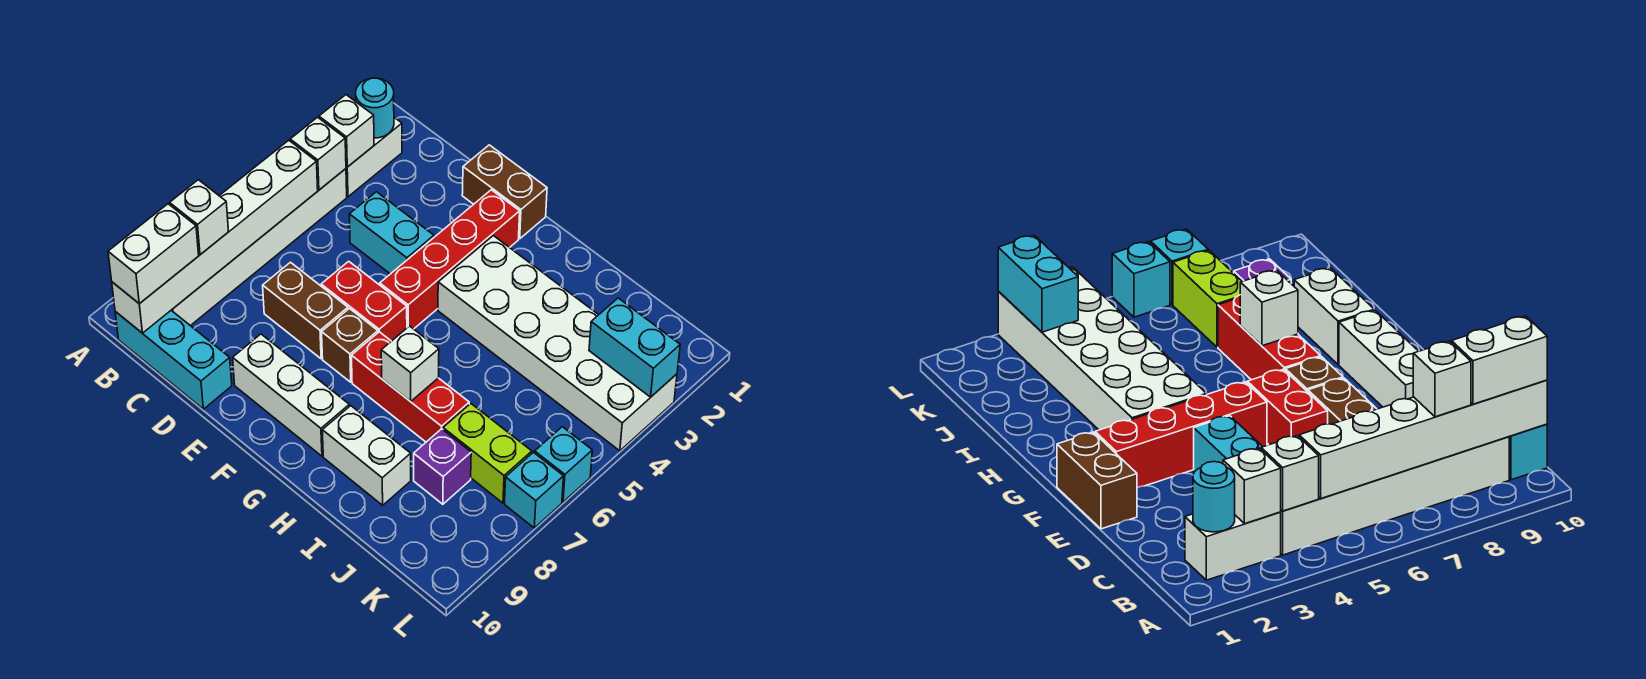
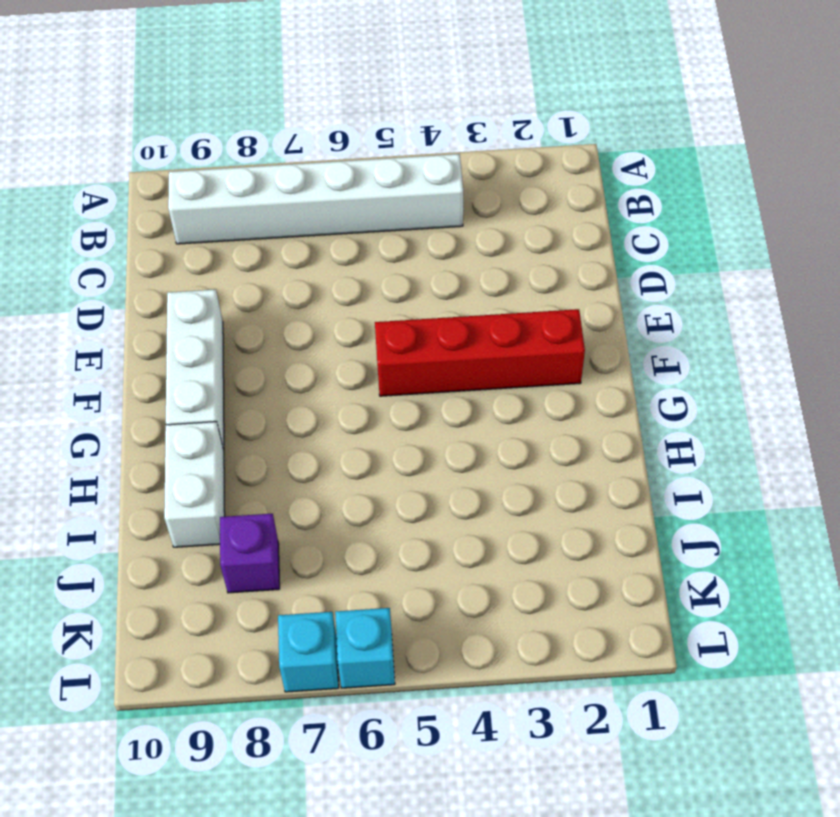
none -> white 1x2 brick [346,118,402,197]
none -> cyan 1x3 brick [115,311,232,409]
none -> cyan 1x2 brick [349,192,434,274]

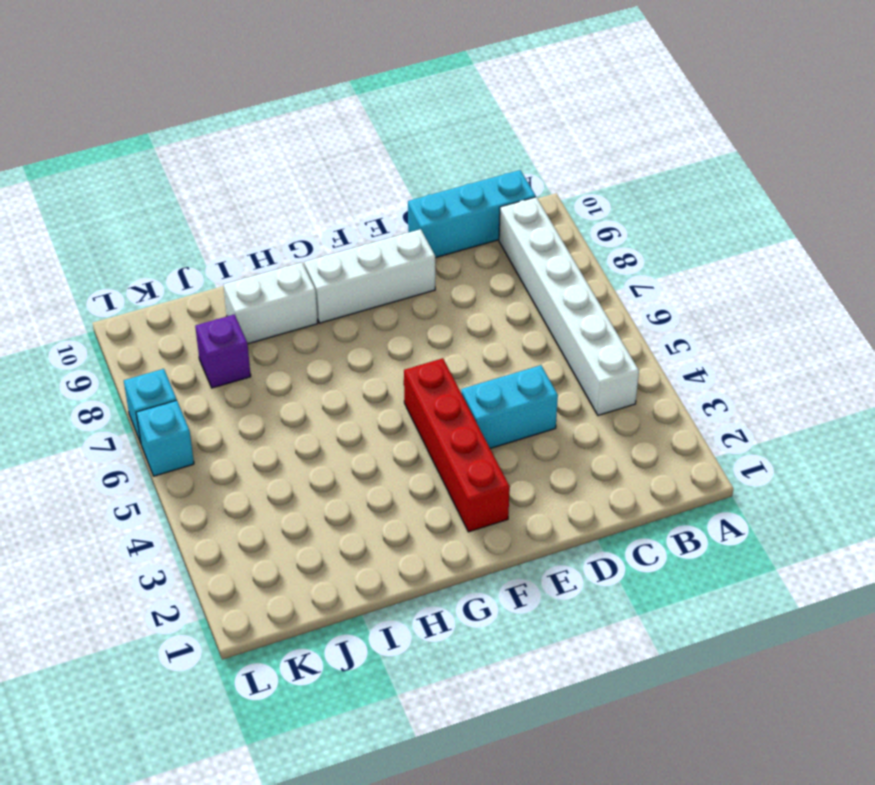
none -> white 1x2 brick [346,118,402,197]
none -> brown 1x2 brick [263,262,348,359]
none -> brown 1x2 brick [462,145,547,239]

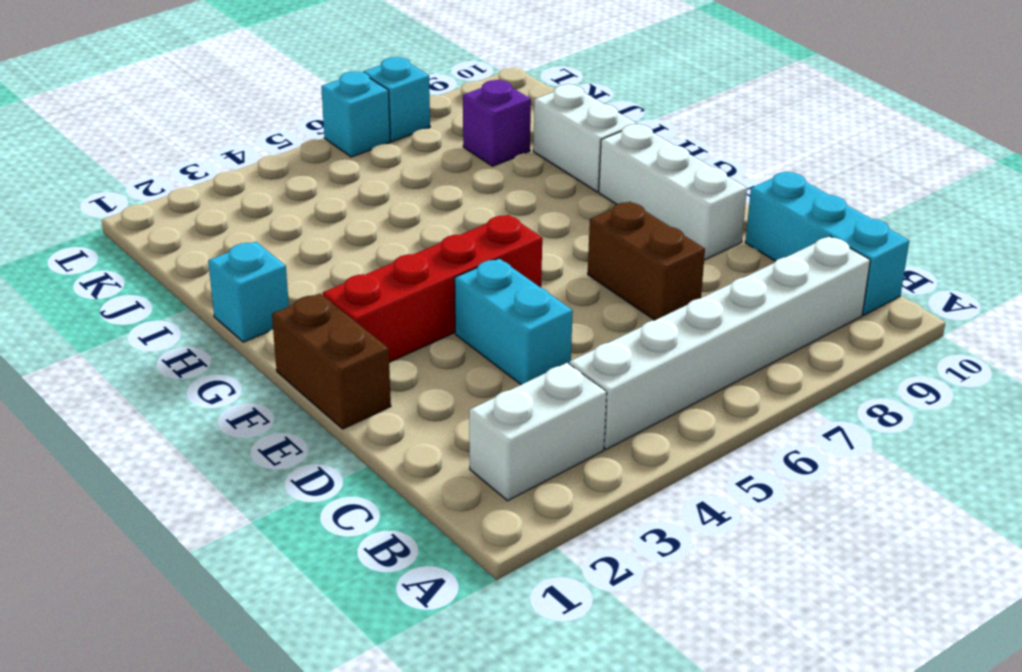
cyan 1x1 brick [208,242,289,342] -> none
none -> red 1x2 brick [321,261,407,341]
none -> brown 1x1 brick [322,309,378,382]
none -> white 2x6 brick [438,236,677,451]

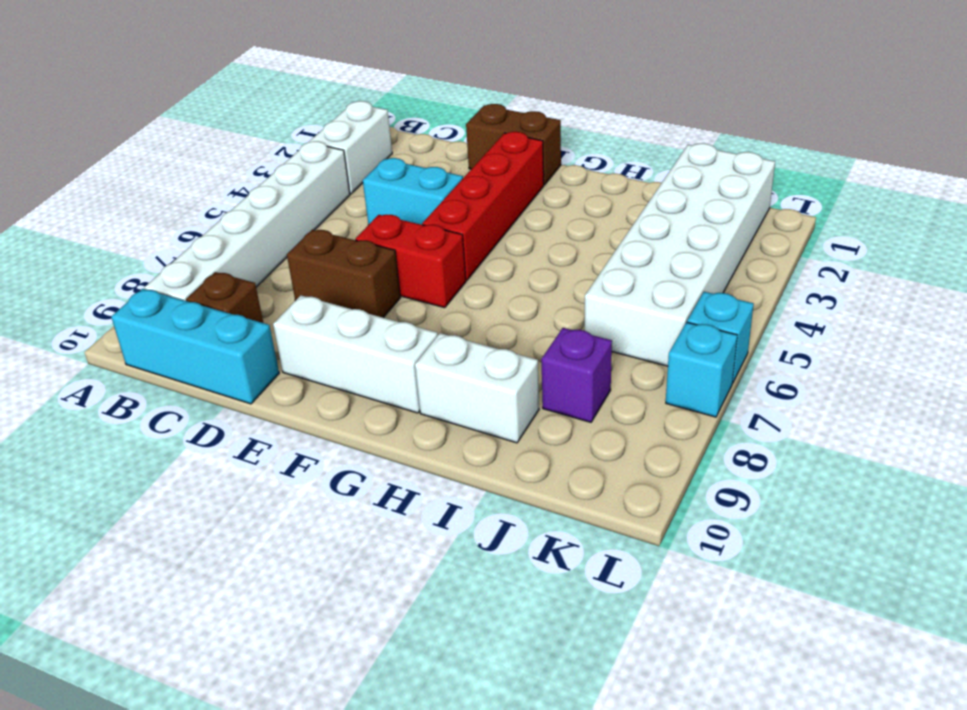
brown 1x1 brick [186,272,263,323] -> brown 1x1 brick moved to [322,309,378,382]
white 2x6 brick [585,143,775,366] -> white 2x6 brick turned to [438,236,677,451]
none -> red 1x3 brick [352,332,469,442]
none -> lime 1x2 brick [443,404,532,503]
none -> cyan 1x1 round brick [356,78,394,138]

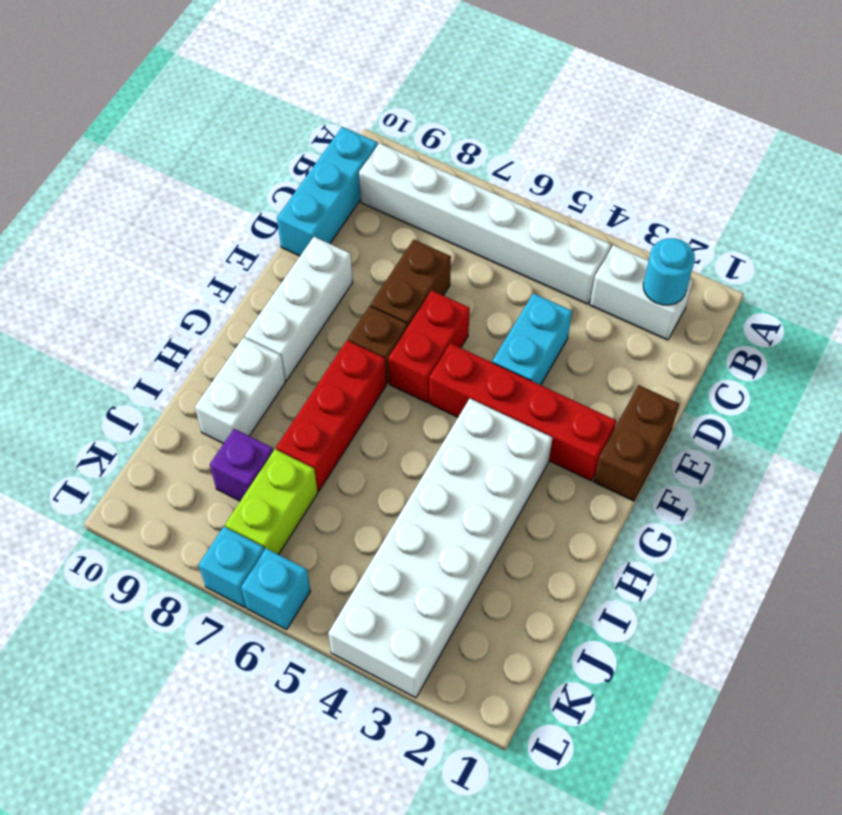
none -> white 1x1 brick [319,95,374,167]
none -> white 1x1 brick [290,117,346,190]
none -> white 1x6 brick [112,140,318,333]

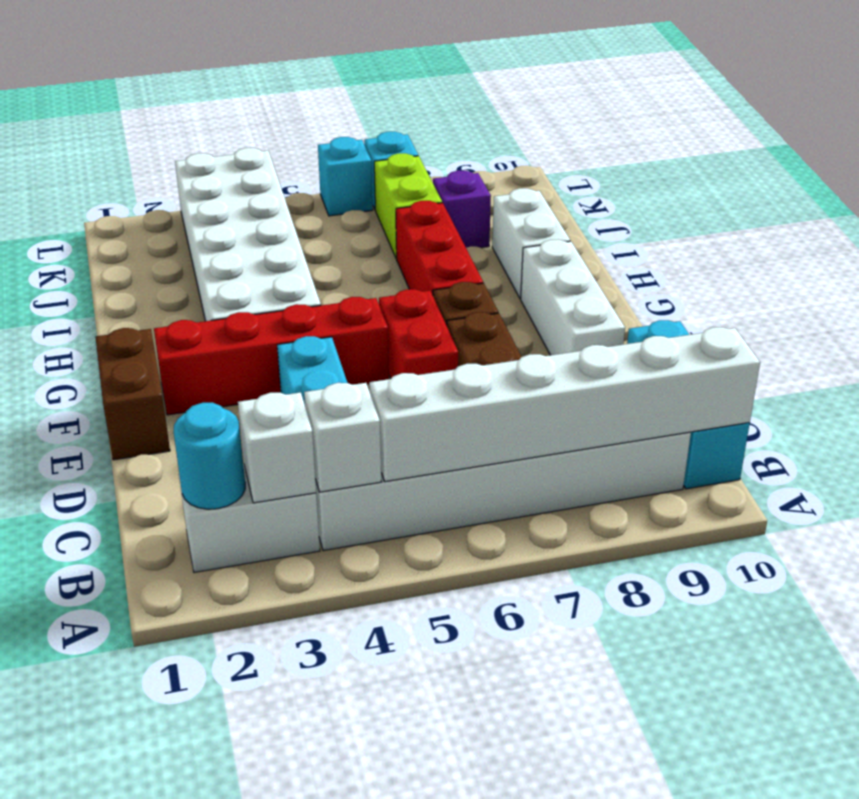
none -> white 1x1 brick [381,326,439,401]
none -> cyan 1x2 brick [589,298,680,397]
none -> white 1x1 brick [170,180,229,255]

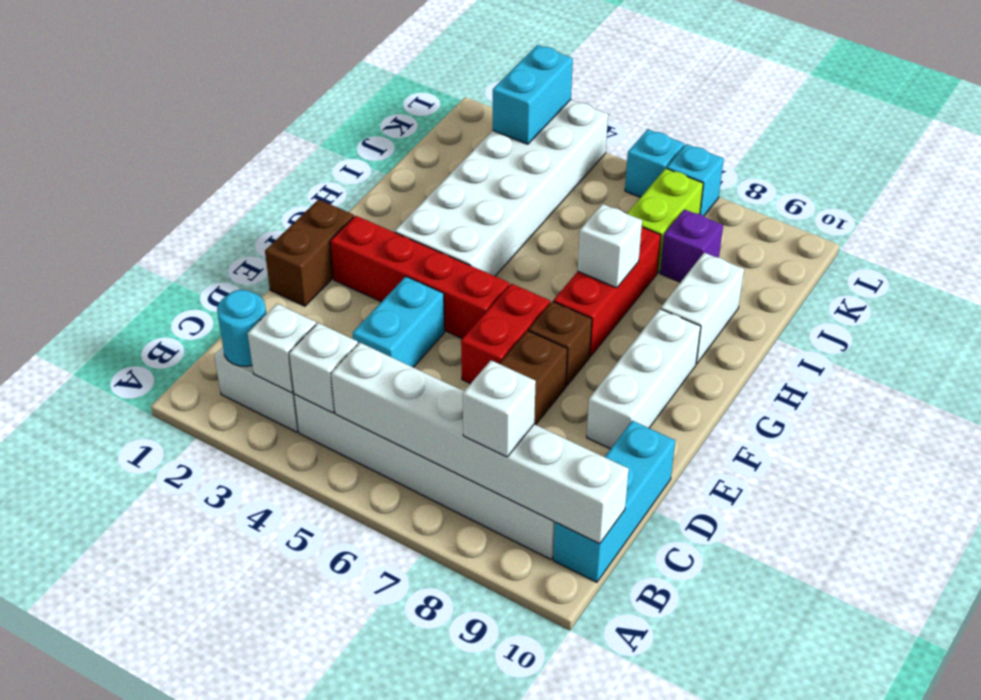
none -> white 1x2 brick [108,204,199,304]

